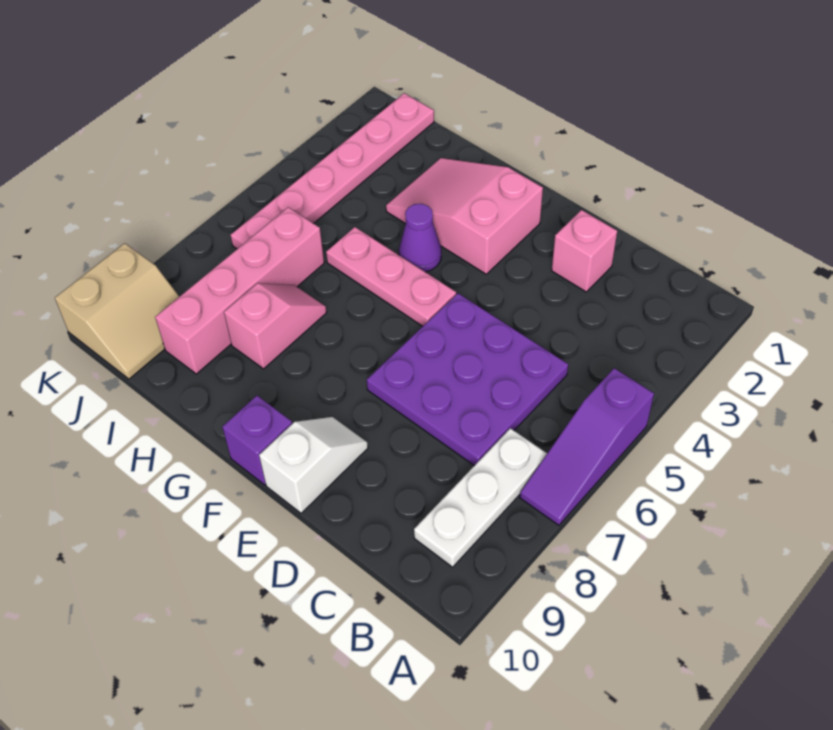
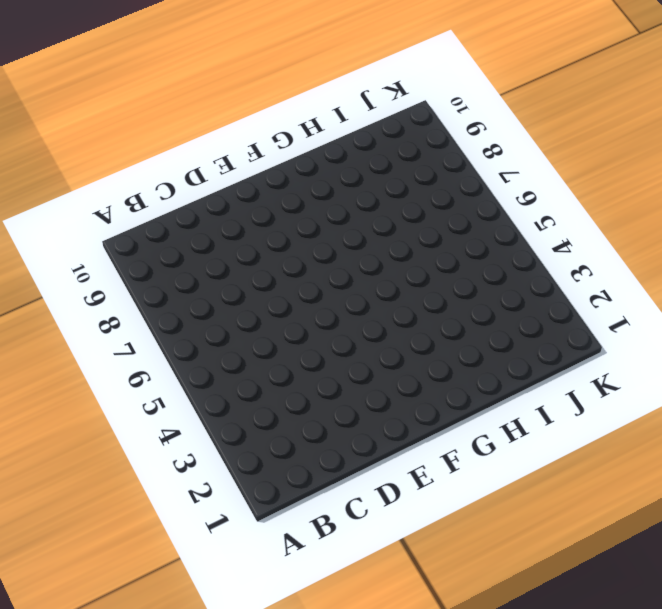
none -> purple 1x3 slope [520,368,654,525]
none -> white 1x3 plate [414,428,547,567]
none -> purple 3x3 plate [367,293,568,466]

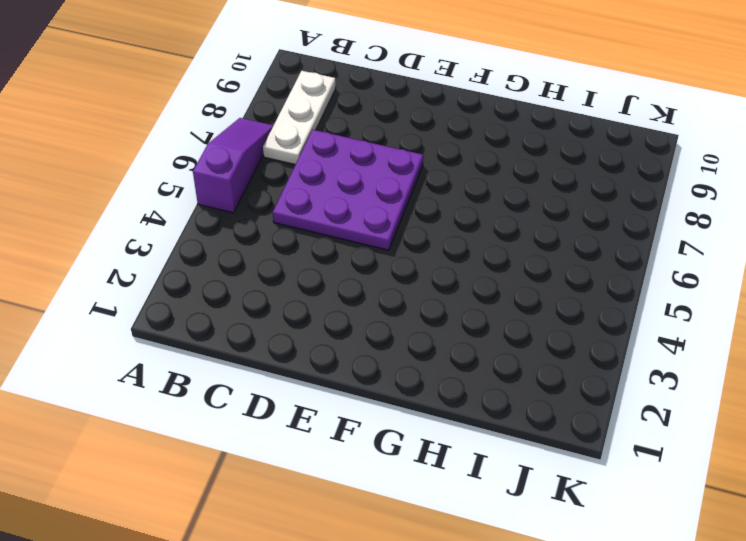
none -> pink 1x1 brick [552,210,617,292]
none -> white 1x2 slope [259,417,368,513]
none -> pink 2x3 slope [386,158,543,274]

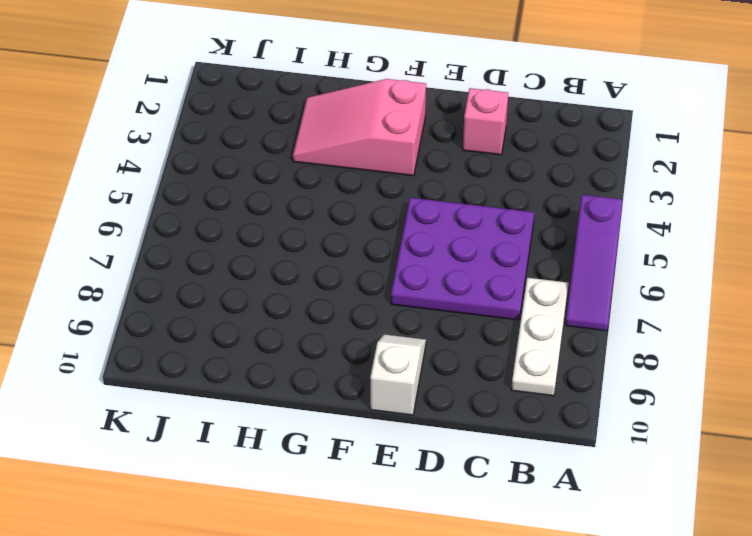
none -> pink 1x3 plate [326,227,456,326]
none -> purple 1x1 brick [222,396,292,485]
none -> purple 1x1 cone [399,204,441,272]

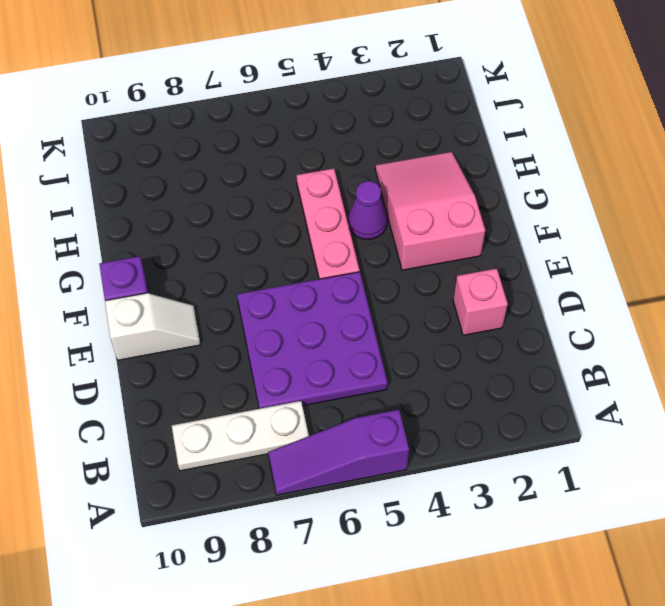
none -> pink 1x2 slope [224,283,327,369]
none -> pink 1x4 brick [155,207,324,374]
none -> pink 1x6 plate [231,93,434,249]

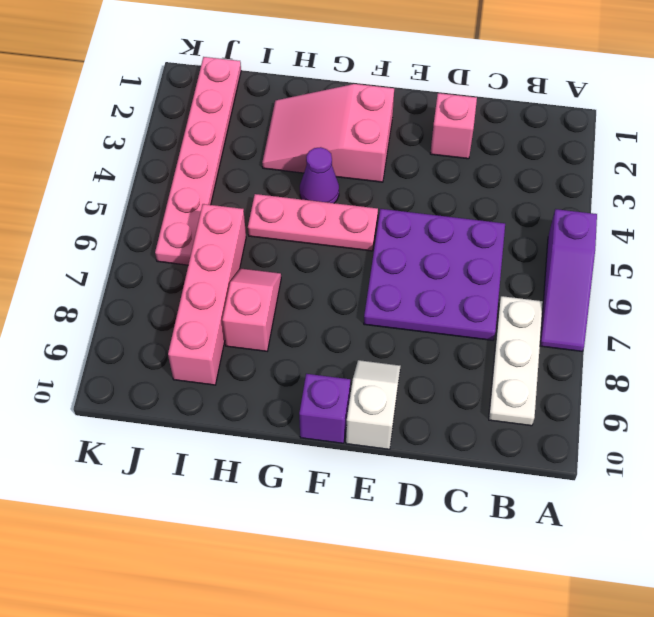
none -> tan 2x2 slope [55,243,179,379]

